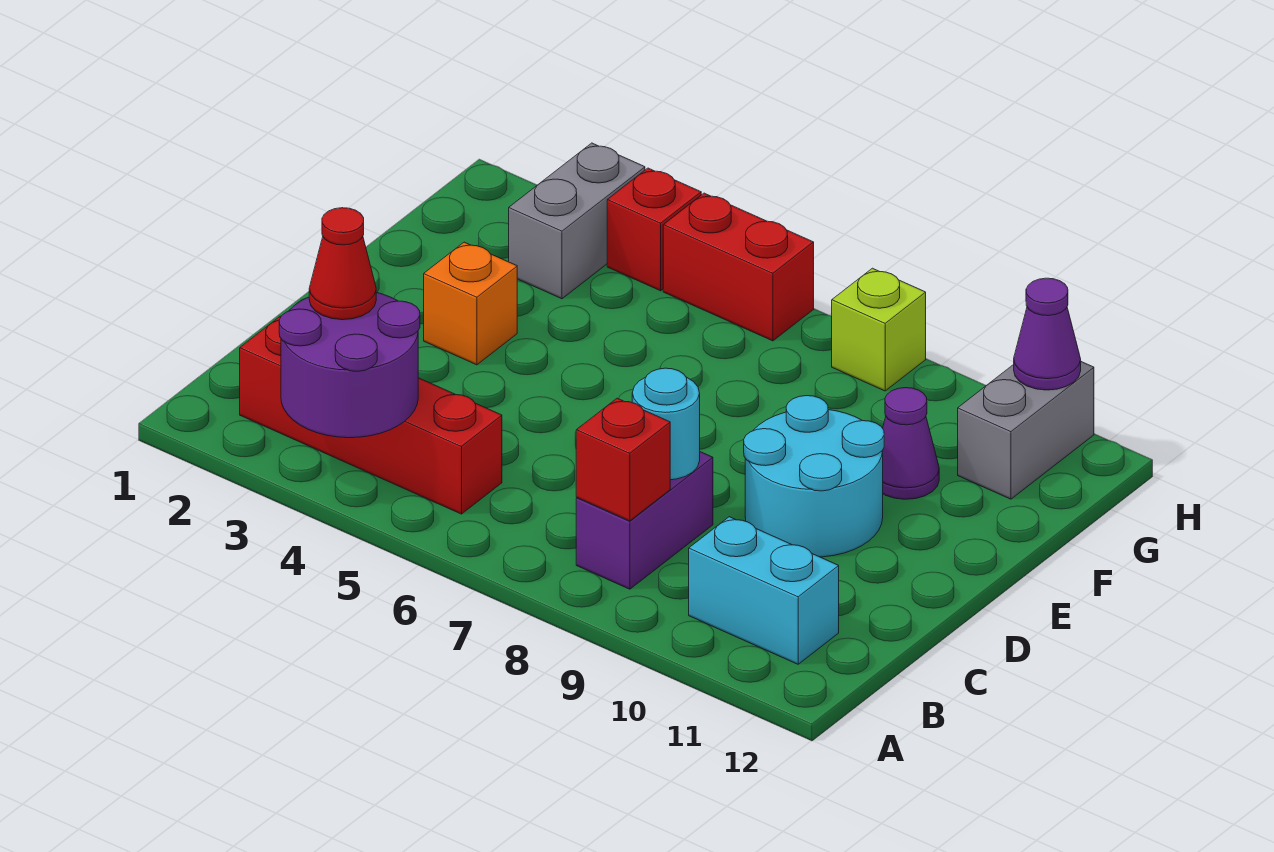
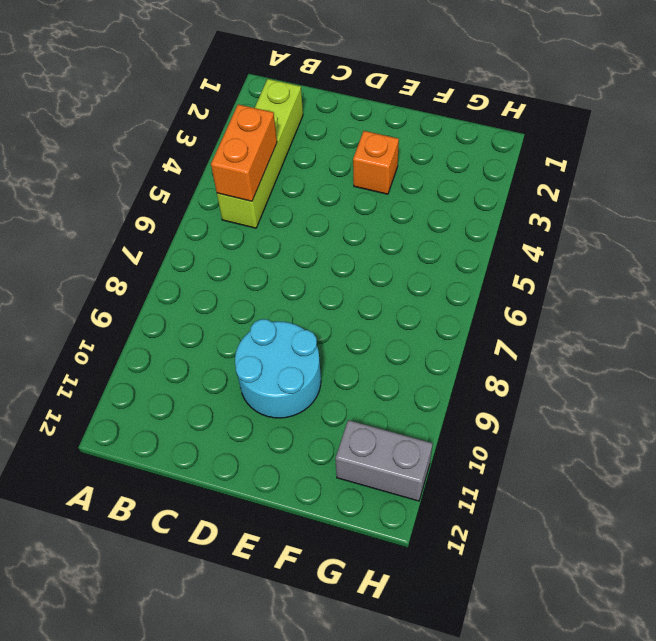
lime 1x4 brick [217,79,303,228] -> red 1x4 brick [240,316,502,514]
orange 1x2 brick [211,104,277,201] -> purple 2x2 round brick [279,292,420,438]
none -> purple 1x2 brick [576,452,713,589]
none -> cyan 1x2 brick [689,517,839,664]
none -> purple 1x1 cone [883,388,939,499]

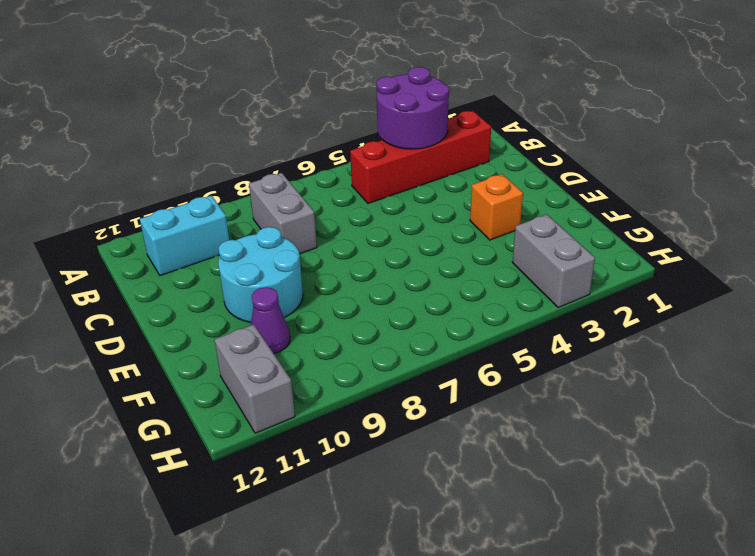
grey 1x2 brick [249,173,317,254] -> purple 1x2 brick [576,452,713,589]
none -> red 1x1 brick [607,168,701,291]
none -> red 1x2 brick [663,193,814,341]
none -> lime 1x1 brick [832,268,926,391]

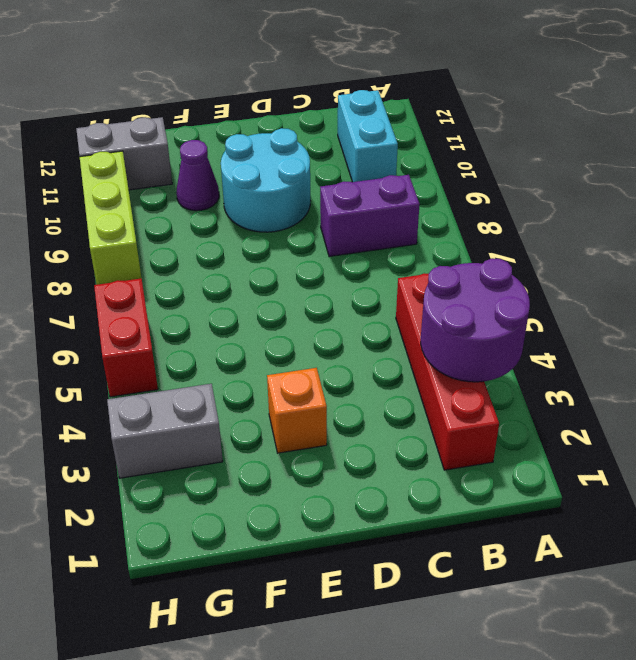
lime 1x3 brick [80,151,142,285] -> lime 1x1 brick [832,268,926,391]
none -> red 1x1 brick [607,168,701,291]
none -> red 1x1 brick [576,398,670,521]
none -> cyan 1x1 round brick [632,368,700,480]

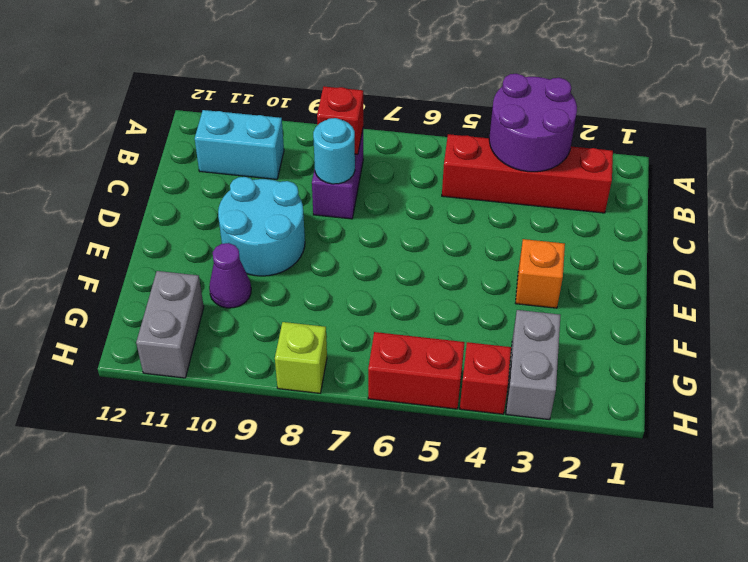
none -> purple 1x1 cone [1014,278,1081,390]
none -> red 1x1 cone [309,208,376,320]

